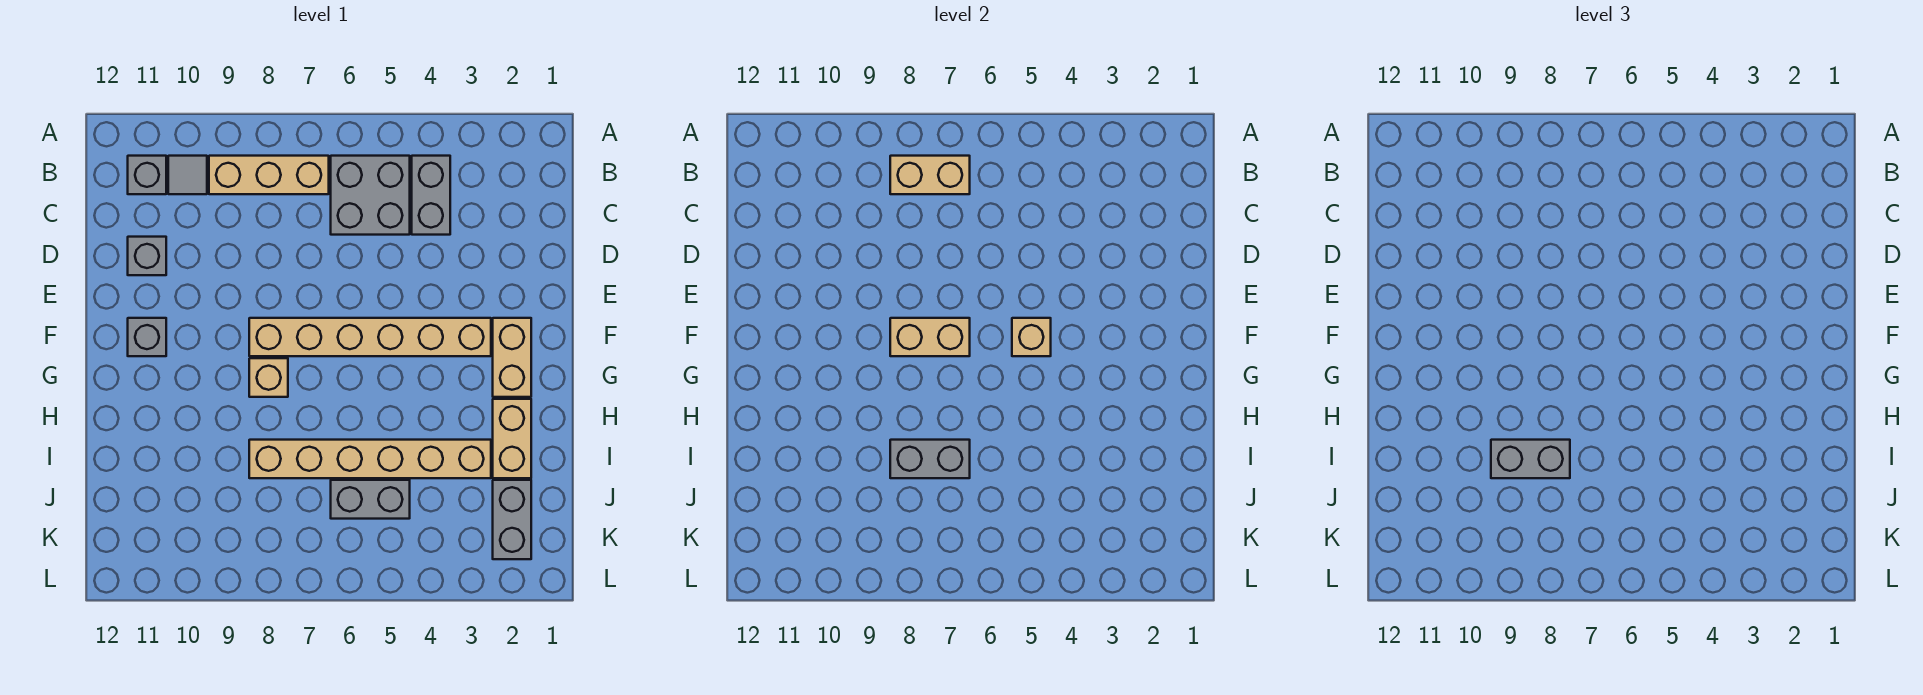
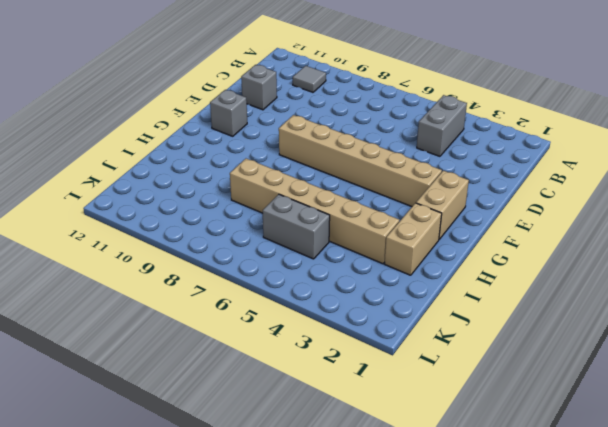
none -> grey 2x2 brick [331,156,410,235]
none -> tan 1x3 brick [209,156,329,194]
none -> grey 1x1 brick [128,156,166,194]

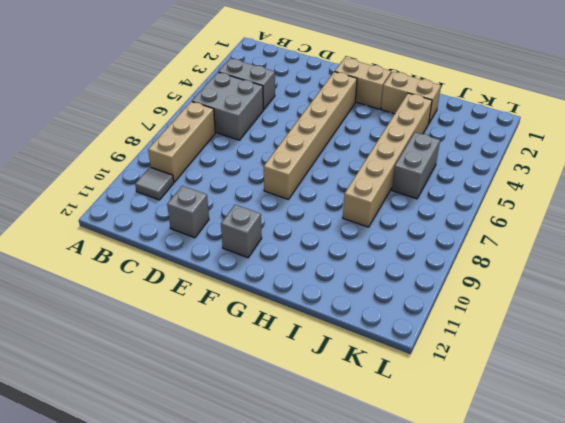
none -> grey 1x1 brick [128,156,166,194]
none -> tan 1x1 brick [249,358,288,397]
none -> grey 1x2 brick [493,480,531,559]

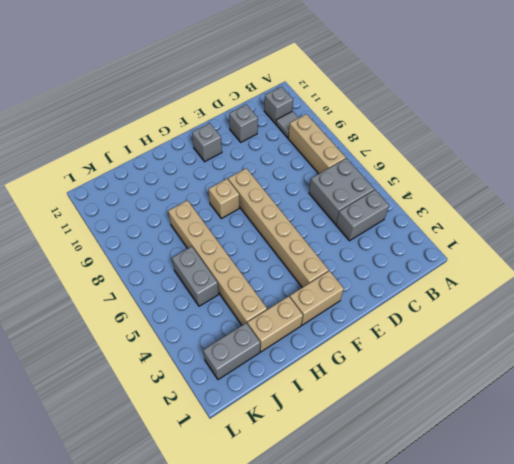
none -> tan 1x2 brick [890,156,970,194]
none -> tan 1x1 brick [1012,318,1051,356]
none -> tan 1x2 brick [890,318,970,356]

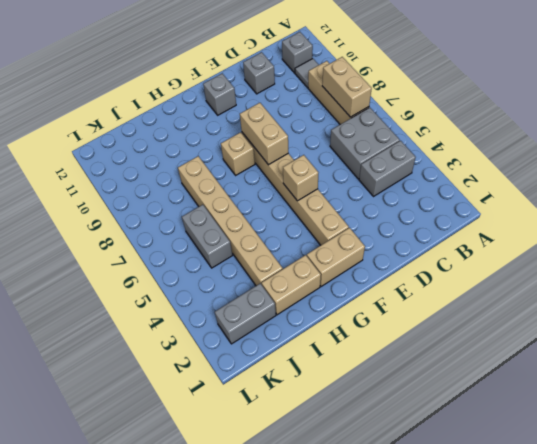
none -> grey 1x2 brick [890,440,970,478]
none -> grey 1x2 brick [1491,440,1570,478]

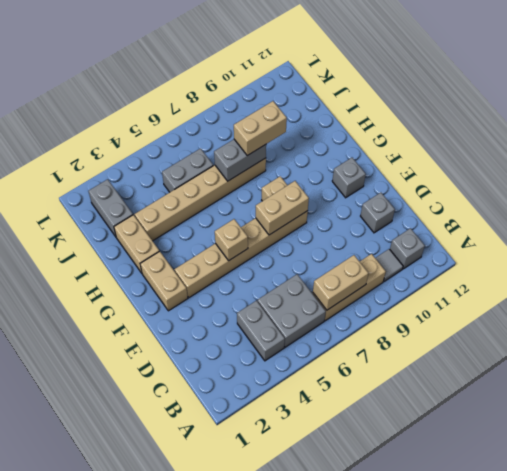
tan 1x2 brick [234,101,287,156] -> grey 1x2 brick [1491,440,1570,478]

